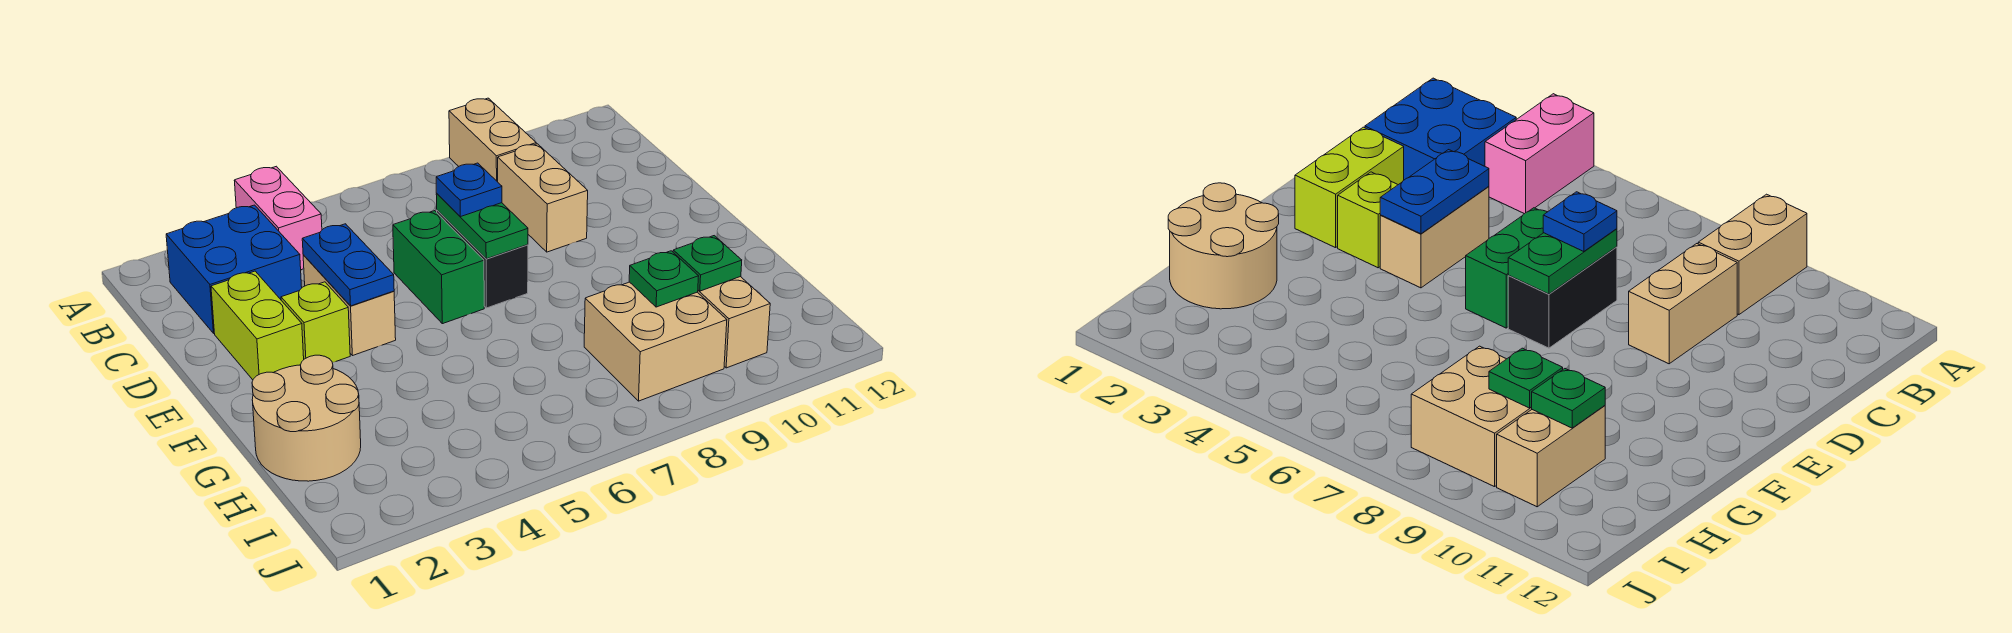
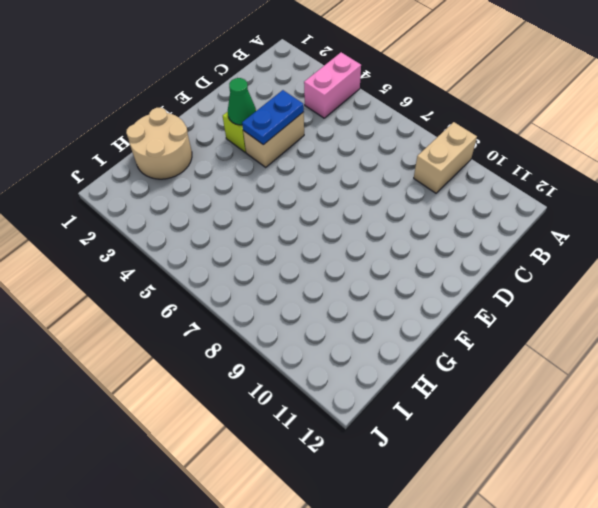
green 1x1 cone [228,78,256,125] -> none
none -> blue 2x2 brick [166,205,302,333]
none -> tan 1x2 brick [498,144,588,252]
none -> lime 1x2 brick [211,271,304,380]

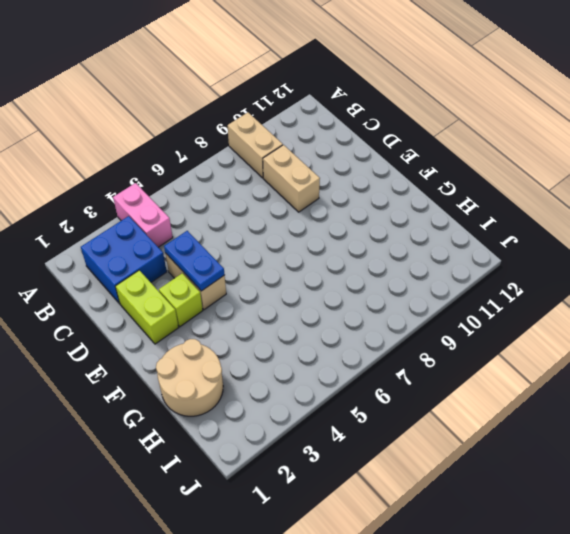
none -> green 1x2 brick [393,211,484,324]
none -> black 1x2 brick [437,210,528,308]
none -> tan 2x2 brick [584,282,727,401]

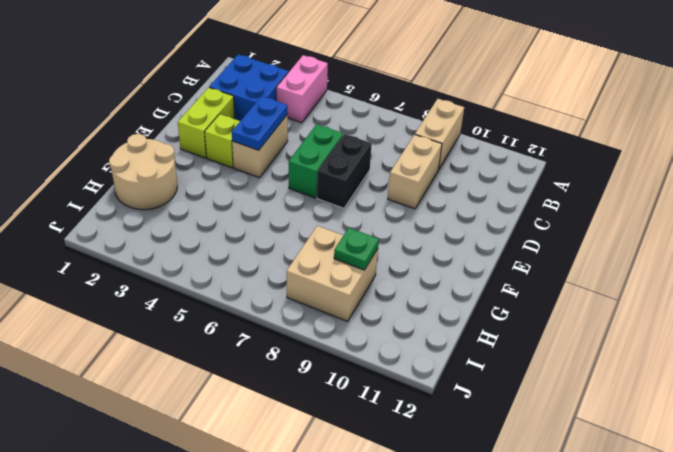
none -> tan 1x2 brick [698,277,770,368]
none -> green 1x2 plate [436,194,528,259]
none -> green 1x1 plate [673,236,742,291]

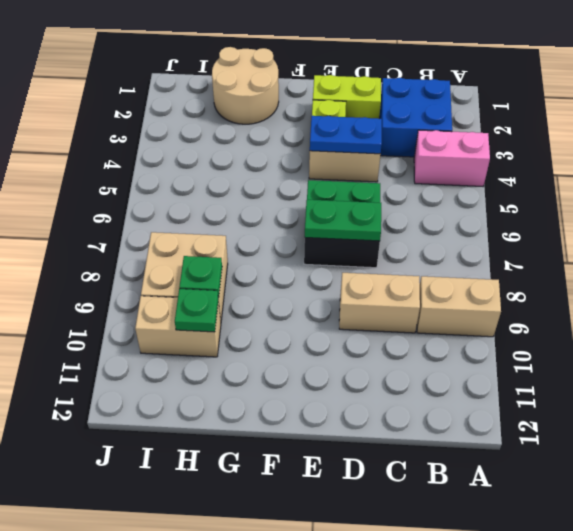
none -> blue 1x1 plate [436,163,502,217]

